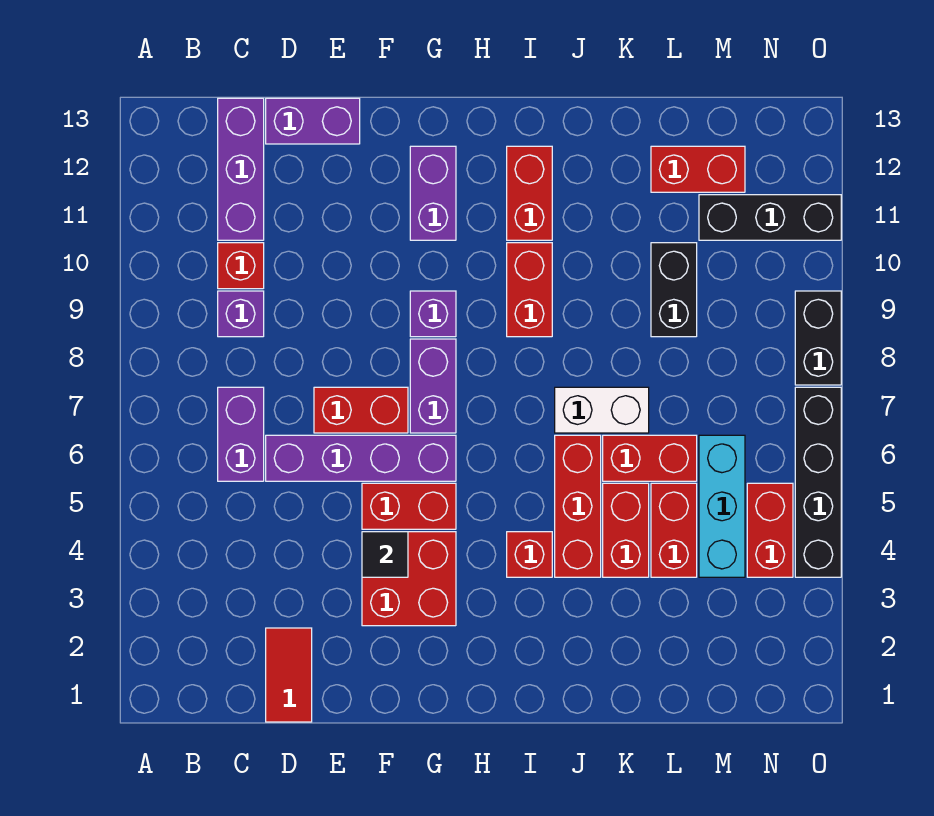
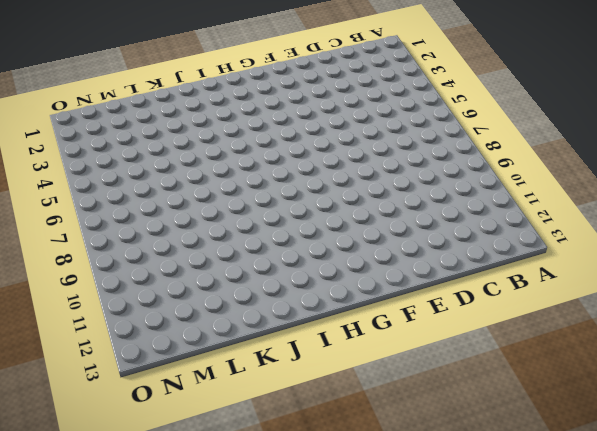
none -> purple 1x2 brick [218,387,264,481]
none -> purple 1x1 brick [218,291,264,337]
none -> red 1x1 brick [218,243,264,289]

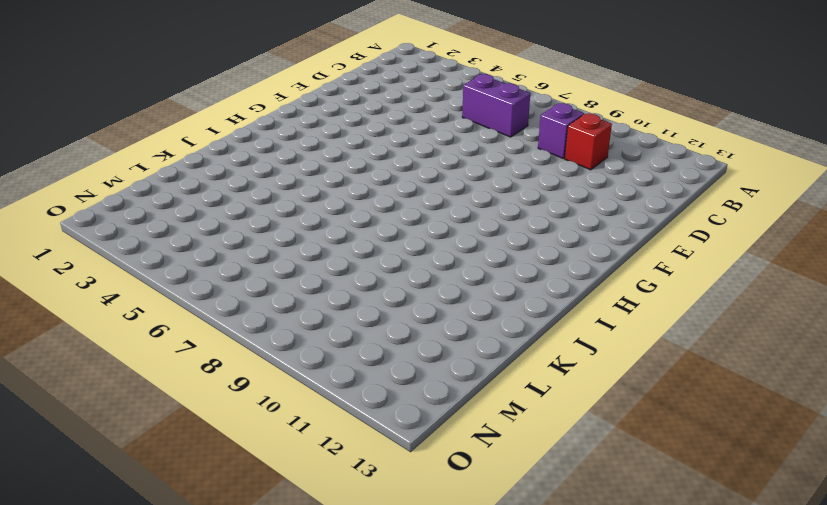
none -> purple 1x3 brick [218,98,264,240]
none -> red 1x2 tile [266,628,312,722]
none -> purple 1x4 brick [266,435,456,481]

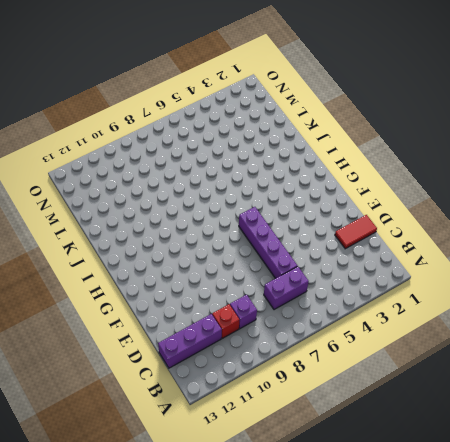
none -> purple 1x2 brick [266,98,360,144]
none -> red 1x2 brick [314,387,408,433]
none -> red 2x2 brick [362,532,456,626]

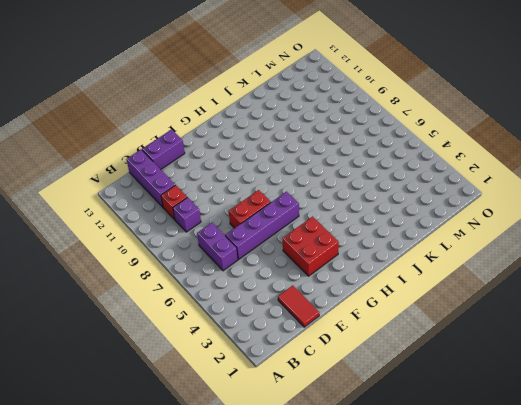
none -> red 1x2 brick [362,483,456,529]
none -> purple 1x2 brick [410,339,456,433]
none -> purple 1x1 brick [410,291,456,337]

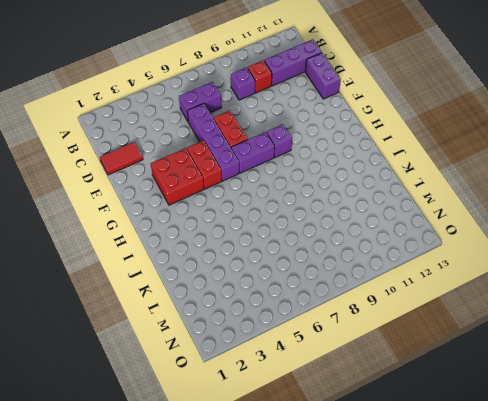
none -> purple 1x2 brick [410,146,456,240]
none -> red 1x1 brick [507,532,552,577]
none -> red 1x2 brick [507,243,552,337]

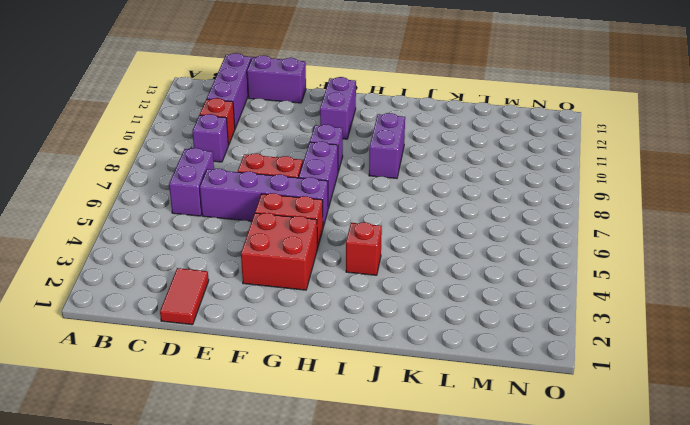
purple 1x2 brick [369,113,405,178] -> red 1x2 brick [507,243,552,337]
none -> red 1x2 brick [507,146,552,240]
none -> red 1x3 brick [555,435,601,577]
none -> white 1x2 brick [555,387,649,433]

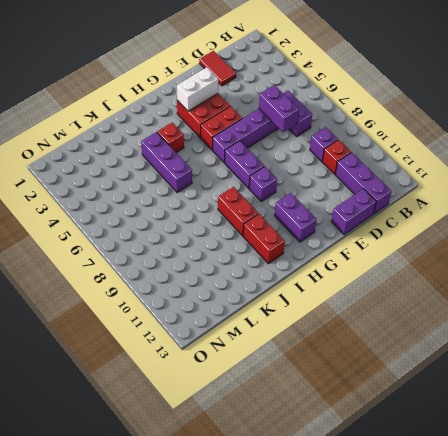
purple 1x2 brick [259,85,299,132] -> none
white 1x2 brick [177,67,218,111] -> white 1x2 brick moved to [555,387,649,433]
purple 1x3 brick [141,132,192,193] -> red 1x3 brick [555,435,601,577]
none -> red 1x2 brick [314,387,408,433]
none -> red 1x2 brick [603,483,649,577]
none -> red 1x2 brick [603,435,697,481]

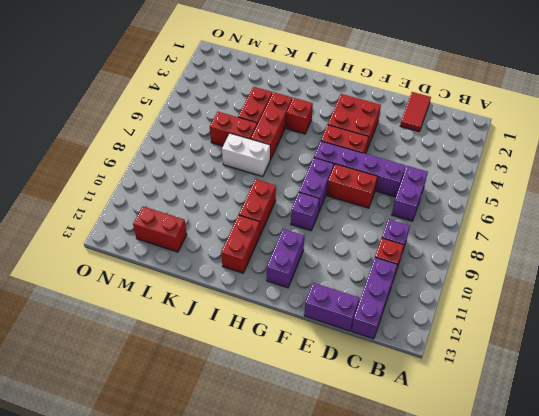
none -> red 1x2 brick [651,483,697,577]
none -> black 1x2 brick [651,243,697,337]
none -> cyan 1x3 brick [699,435,745,577]

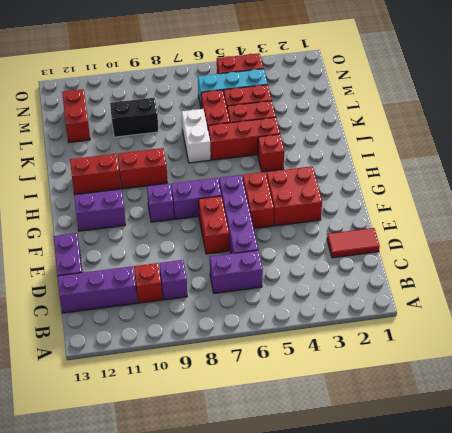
none -> black 1x3 brick [699,195,841,240]
none -> black 1x4 brick [795,387,841,577]
none -> black 1x2 brick [795,291,841,385]

